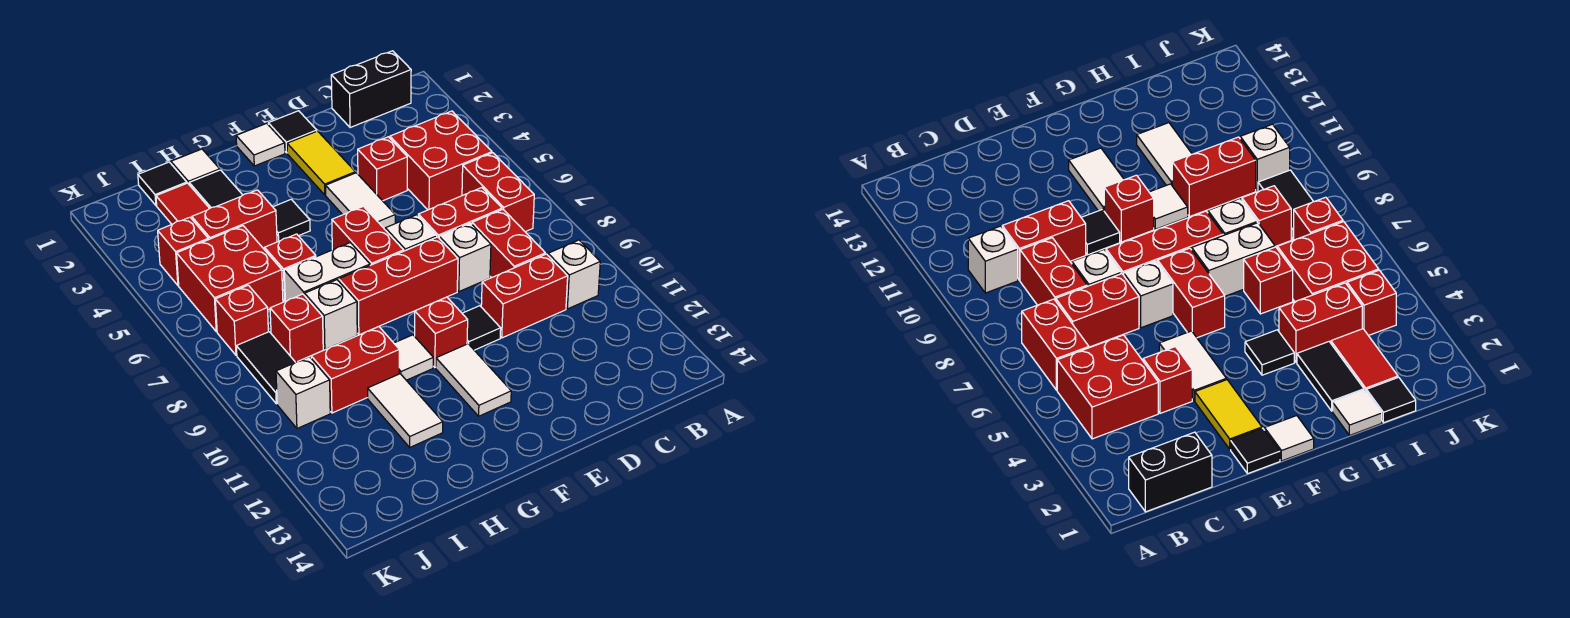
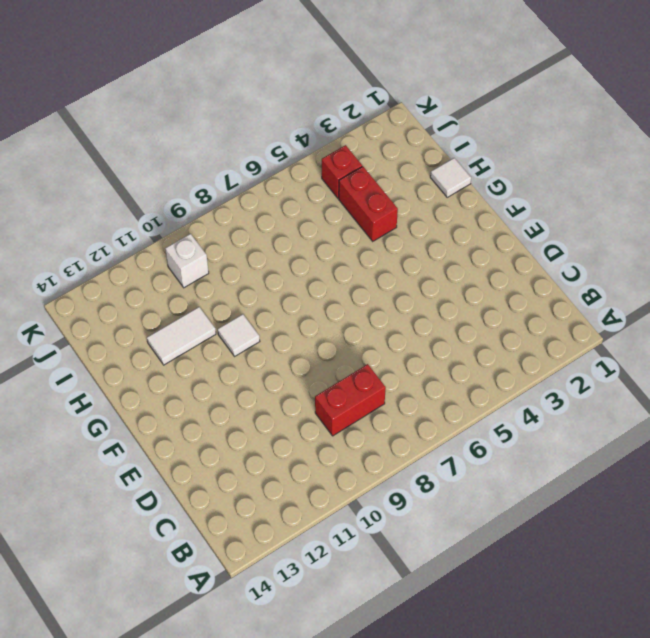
none -> black 1x2 brick [331,51,411,128]
none -> red 2x2 brick [390,111,492,210]
none -> red 1x2 brick [462,153,534,232]
none -> white 1x1 brick [548,240,600,309]

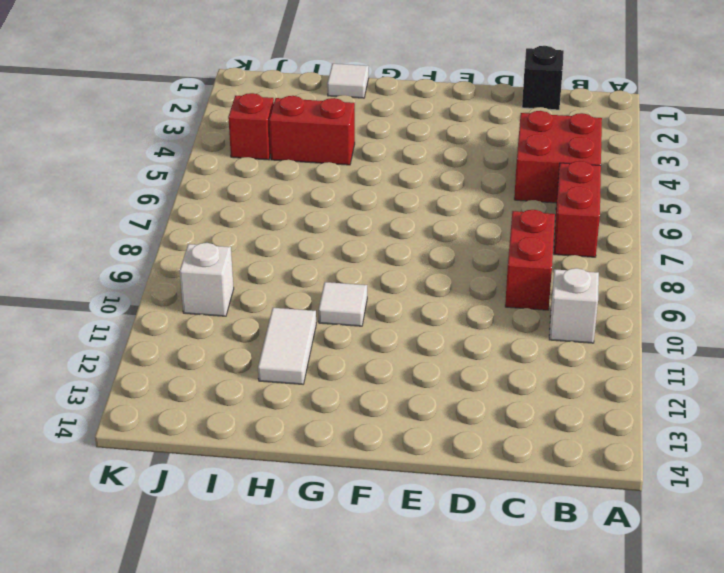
black 1x1 brick [522,46,564,110] -> black 1x2 brick [331,51,411,128]
none -> red 1x2 brick [418,188,502,238]
none -> red 1x2 brick [481,254,568,338]
none -> red 1x1 brick [358,137,407,201]
none -> white 1x1 brick [439,223,491,291]

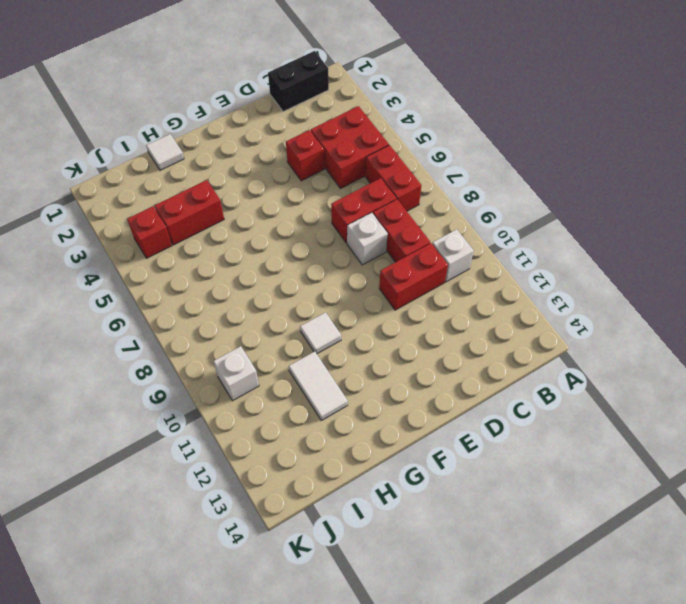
none -> black 1x1 tile [268,111,317,153]
none -> yellow 1x2 tile [287,131,355,195]
none -> white 1x2 tile [326,173,395,229]
none -> white 1x1 brick [385,215,437,251]

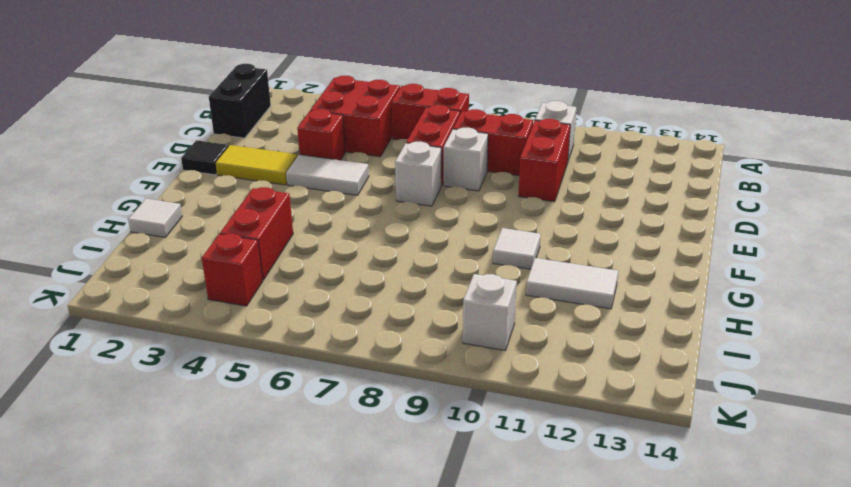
none -> red 1x3 brick [339,237,458,335]
none -> black 1x1 tile [462,306,501,350]
none -> white 1x1 tile [236,123,285,166]
none -> red 1x2 brick [332,206,404,265]

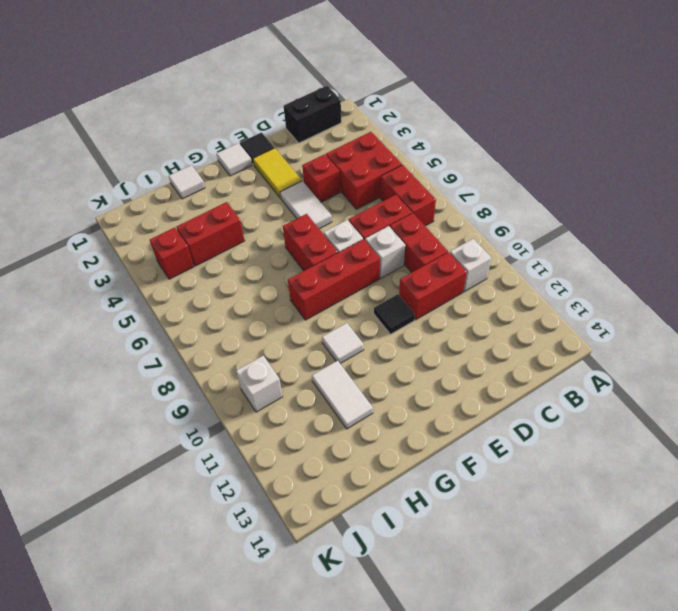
none -> red 1x1 brick [415,297,468,367]
none -> white 1x2 tile [436,344,511,416]
none -> black 1x1 tile [273,199,310,242]
none -> white 1x2 brick [284,243,370,301]

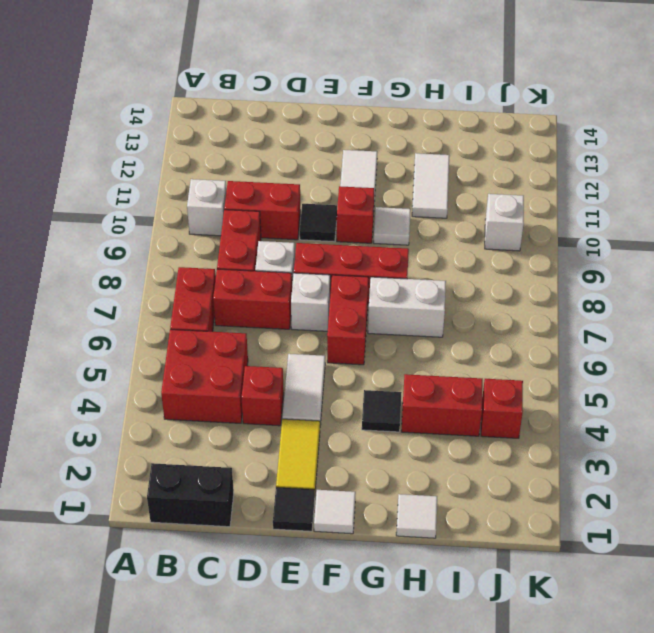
none -> black 1x2 tile [189,170,242,208]
none -> red 1x1 brick [265,234,316,302]
none -> white 1x1 brick [305,280,357,349]
none -> red 1x2 brick [311,327,399,413]

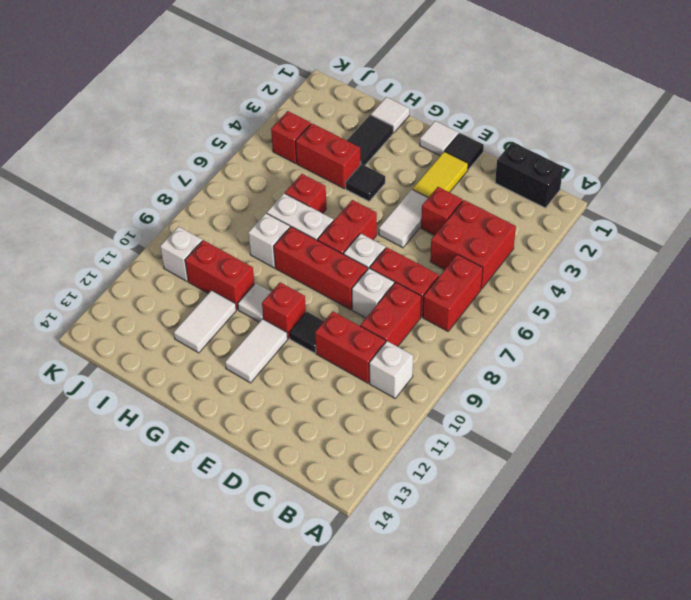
none -> black 1x1 tile [138,162,187,205]
none -> red 1x2 tile [156,183,210,224]
none -> red 2x2 brick [177,226,283,332]
none -> red 1x1 brick [270,294,323,362]

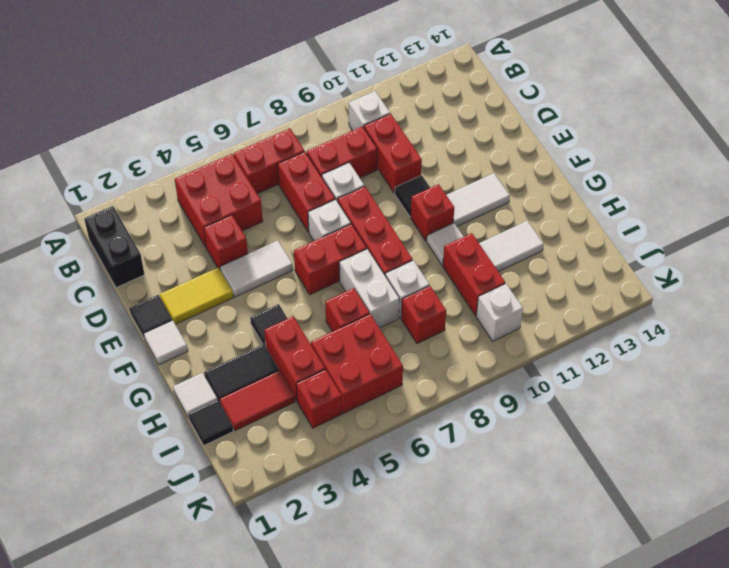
none -> red 1x1 brick [215,285,268,355]
none -> black 1x2 tile [236,332,295,404]

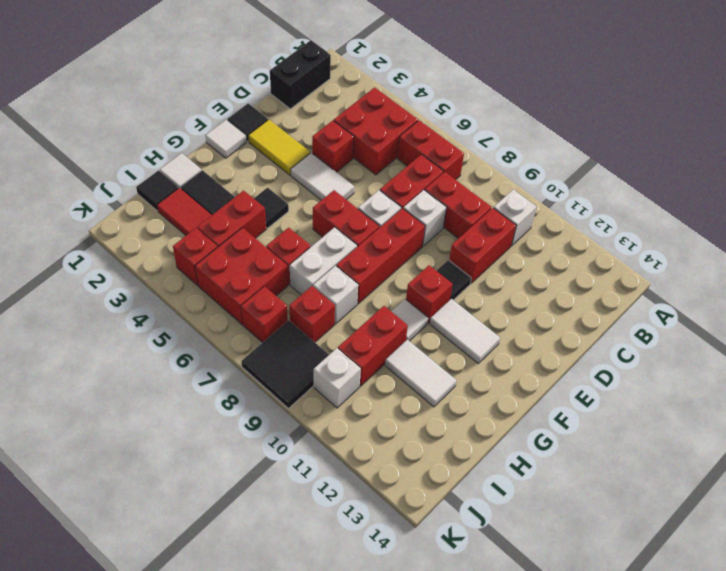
black 2x2 tile [241,320,329,408] -> black 1x2 tile [236,332,295,404]

